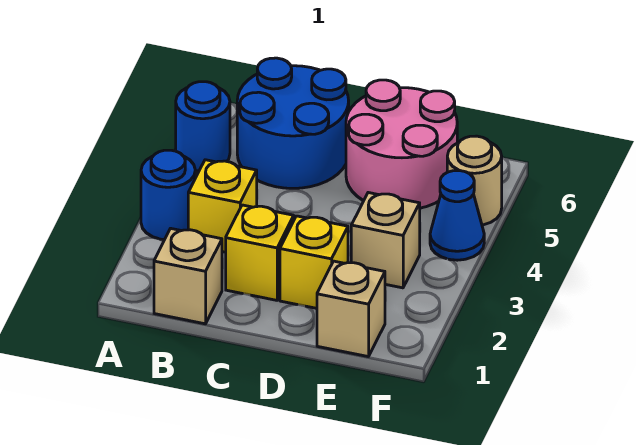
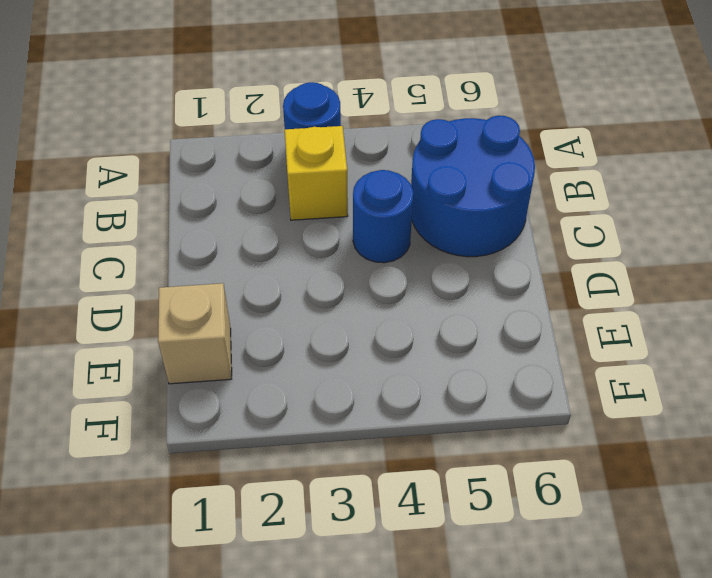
blue 1x1 round brick [353,170,413,263] -> blue 1x1 round brick moved to [176,82,230,171]
none -> tan 1x1 brick [154,228,222,324]
none -> yellow 1x1 brick [226,205,294,300]
none -> yellow 1x1 brick [280,216,348,308]

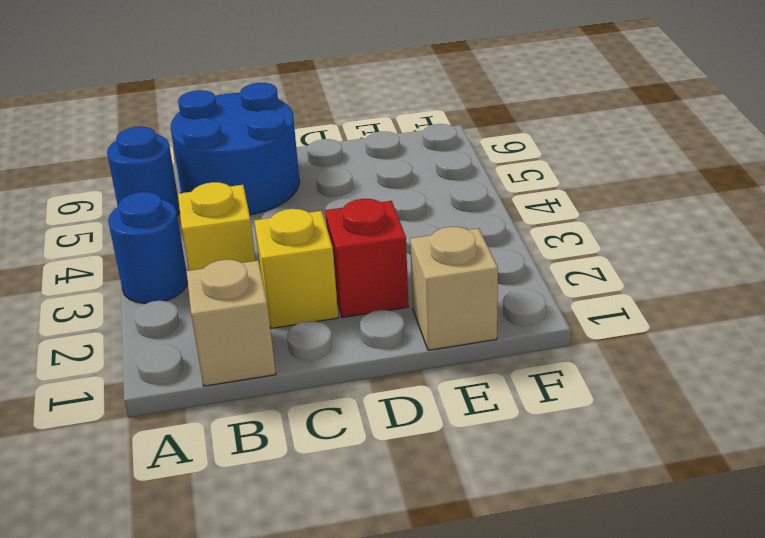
red 1x1 brick [325,199,409,318] -> yellow 1x1 brick [280,216,348,308]
none -> pink 2x2 round brick [346,80,457,208]
none -> tan 1x1 brick [351,193,420,288]
none -> blue 1x1 cone [430,171,484,260]

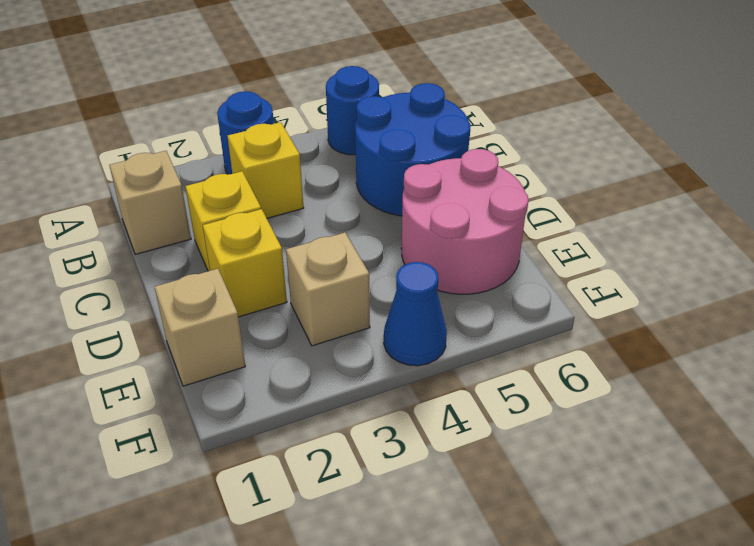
none -> tan 1x1 round brick [447,136,502,225]

